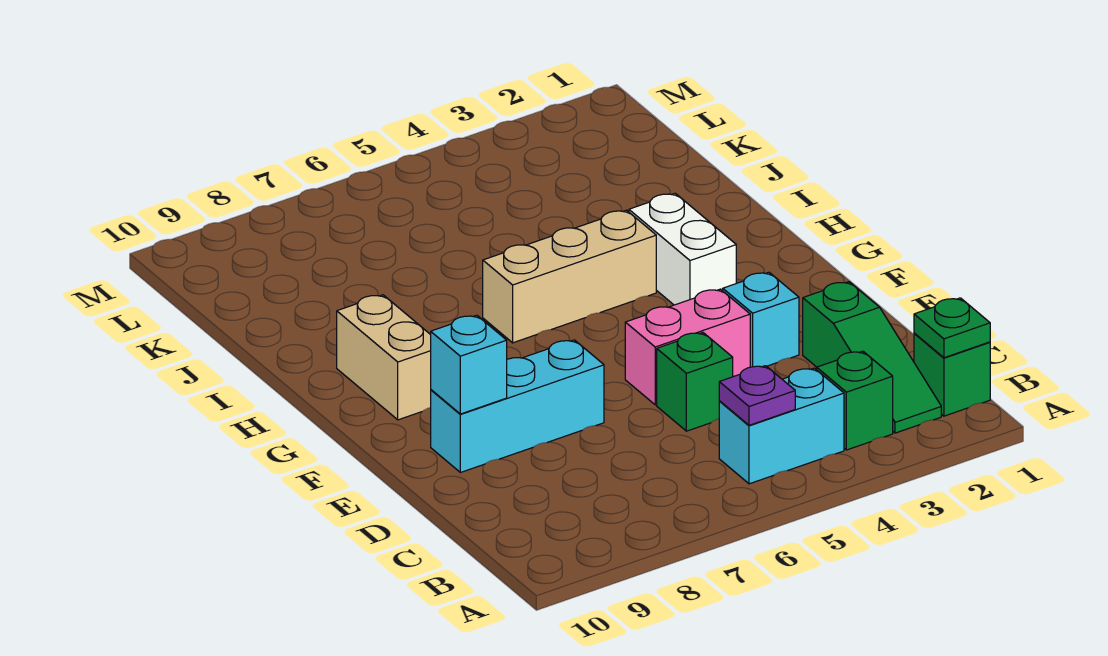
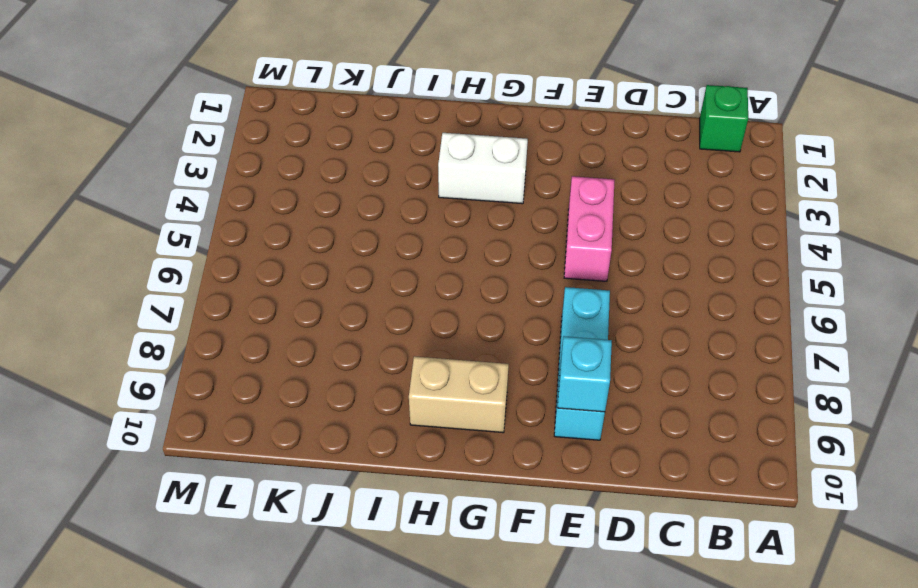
none -> green 1x3 slope [803,282,941,433]
none -> green 1x1 brick [817,351,893,450]
none -> cyan 1x2 brick [719,368,844,484]

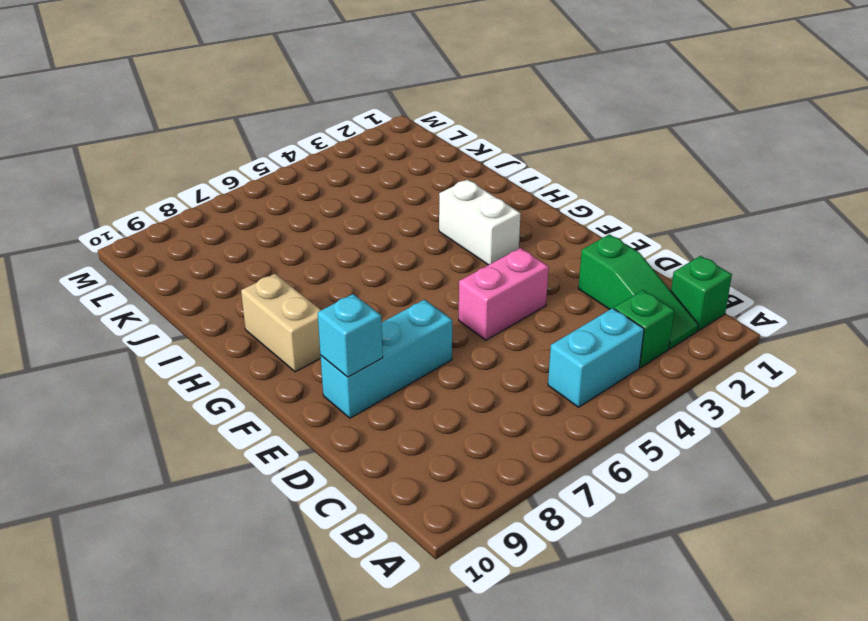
none -> green 1x1 brick [657,332,733,431]
none -> cyan 1x1 brick [723,272,799,367]
none -> tan 1x3 brick [483,210,656,343]

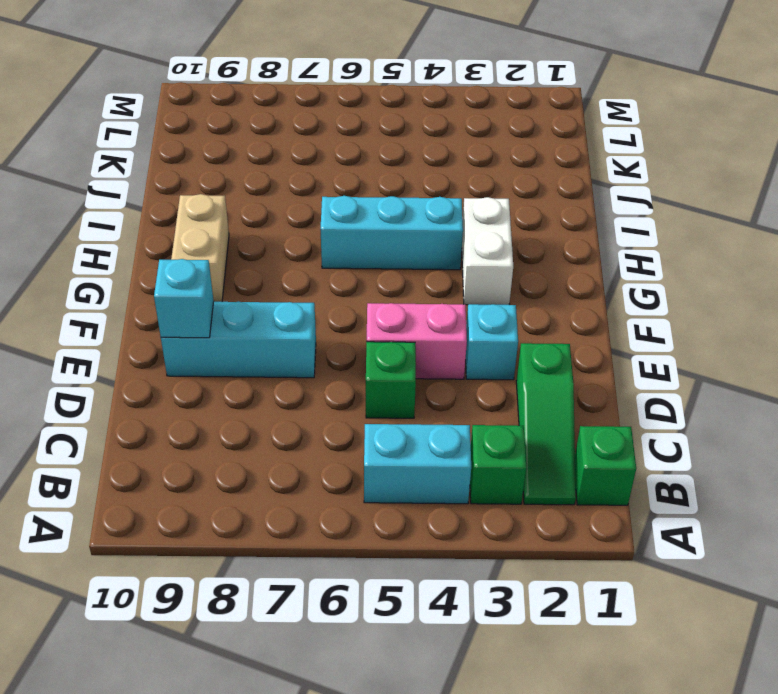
cyan 1x3 brick [320,196,463,270] -> tan 1x3 brick [483,210,656,343]
none -> green 1x1 plate [914,298,990,358]
none -> purple 1x1 plate [719,366,795,425]

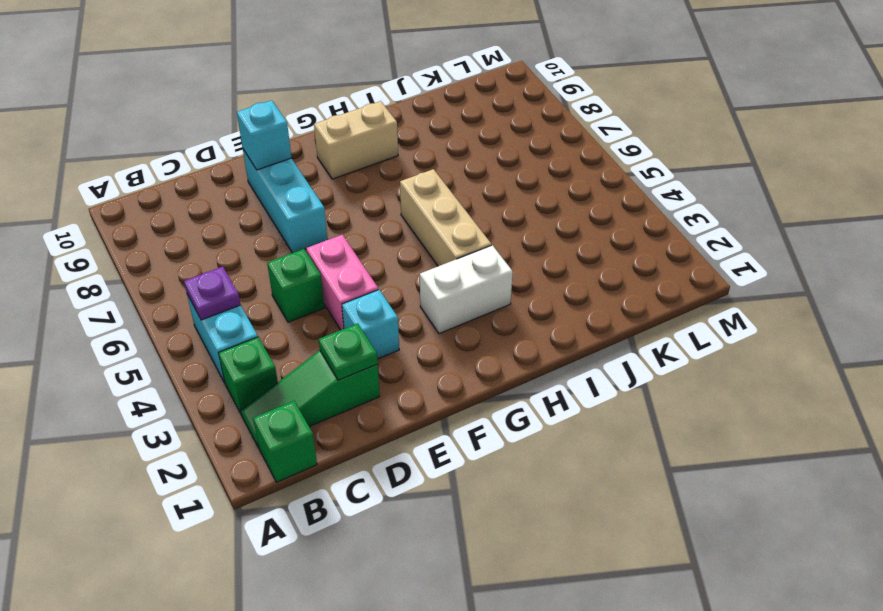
green 1x1 plate [319,323,378,380] -> green 1x1 plate moved to [914,298,990,358]

